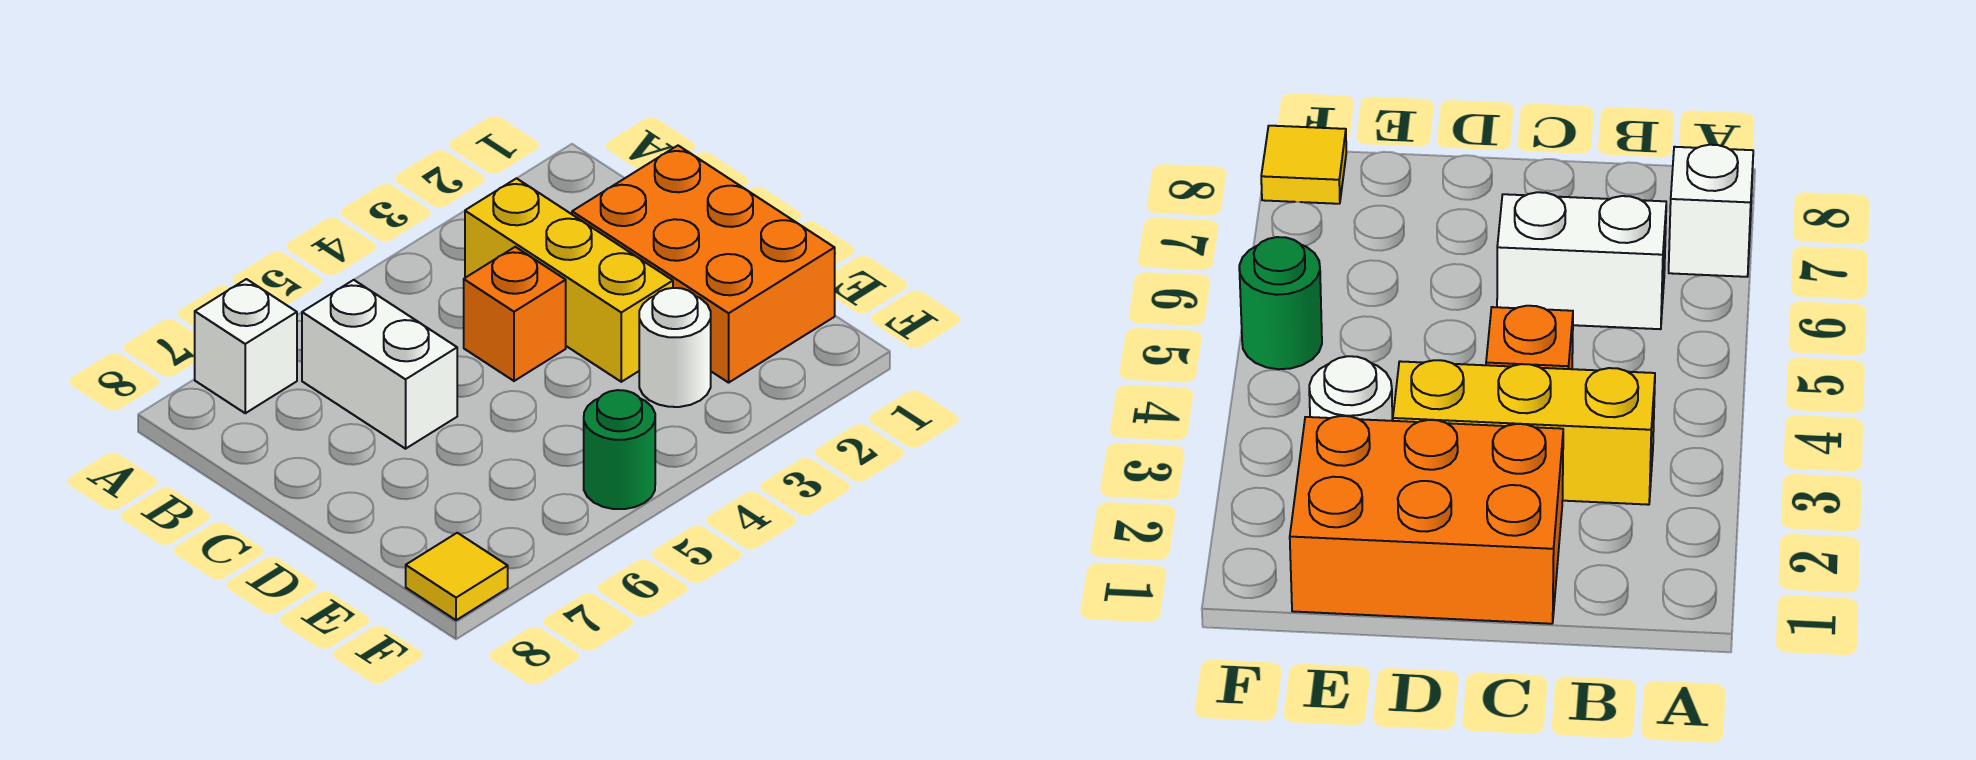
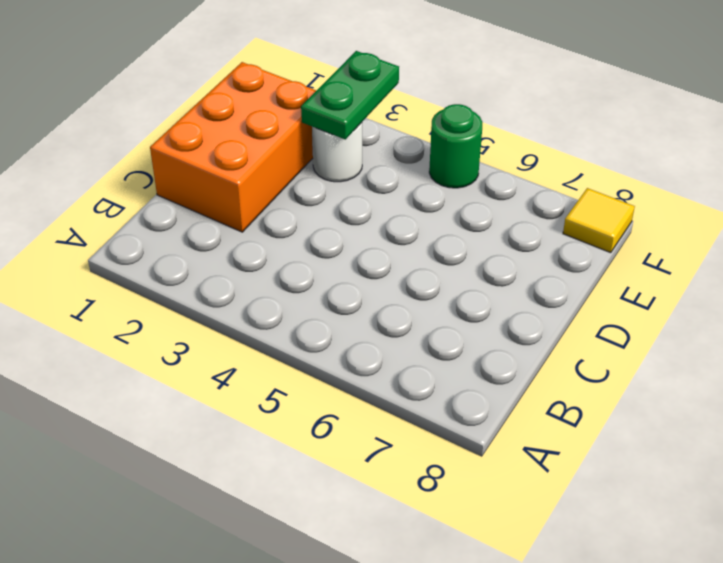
green 1x2 plate [301,51,399,139] -> none
none -> white 1x1 brick [195,279,297,413]
none -> yellow 1x3 brick [465,178,673,382]

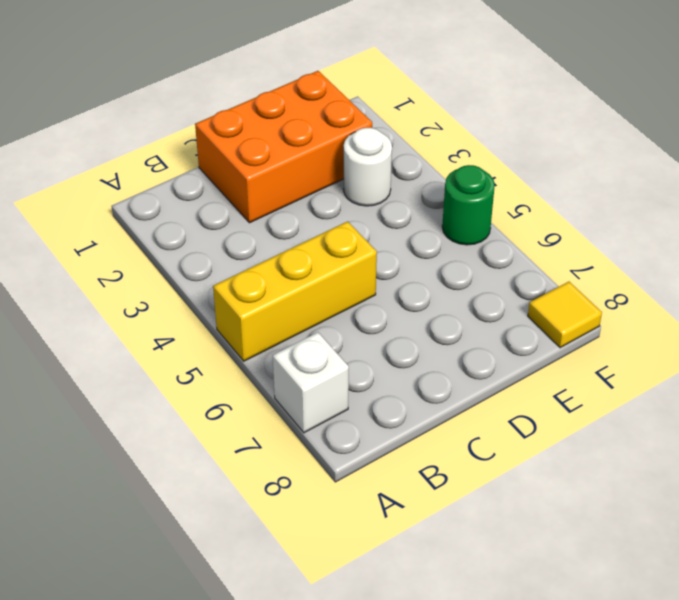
yellow 1x3 brick [213,221,377,361] -> yellow 1x3 brick moved to [465,178,673,382]
none -> white 1x2 brick [302,280,457,449]
none -> orange 1x1 brick [464,247,566,381]

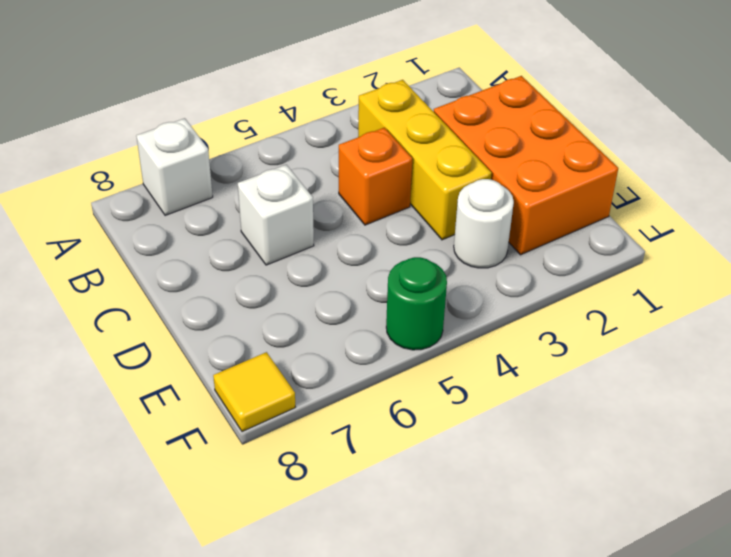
white 1x1 brick [238,165,314,265] -> white 1x2 brick [302,280,457,449]

